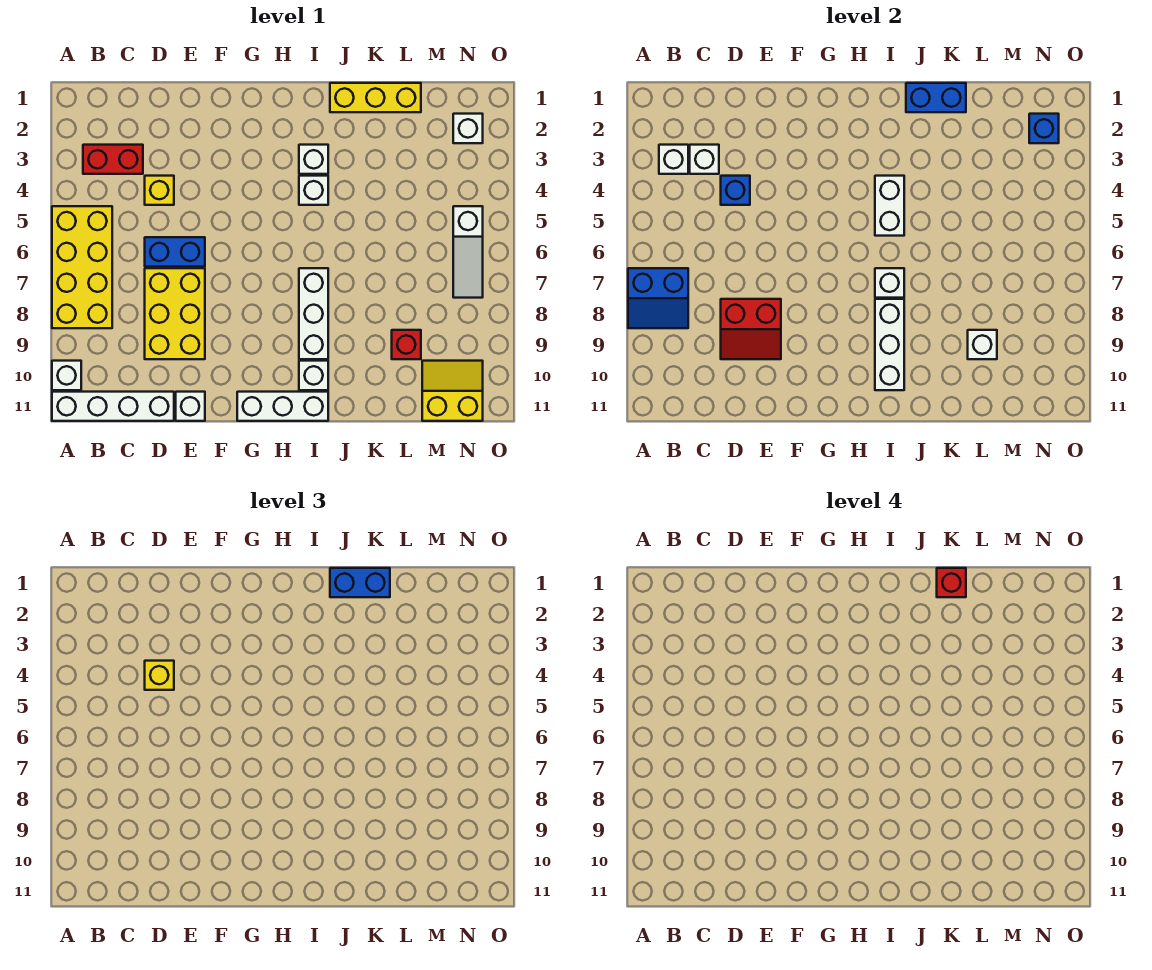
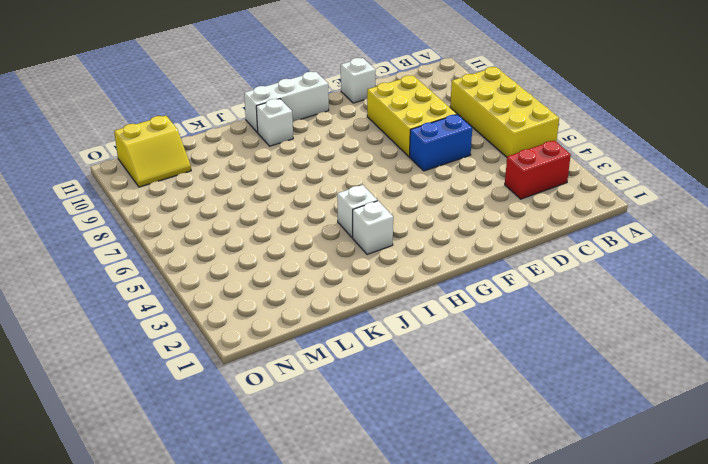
none -> white 1x1 brick [52,361,81,390]
none -> white 1x4 brick [52,392,174,421]
none -> yellow 1x1 brick [145,176,174,205]
none -> white 1x3 brick [299,268,328,359]

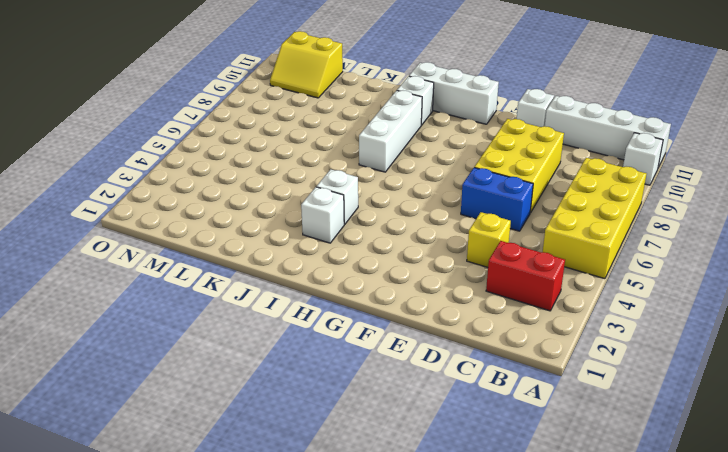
none -> yellow 1x3 brick [330,83,421,112]
none -> red 1x1 brick [392,330,421,359]
none -> white 1x1 brick [453,114,483,143]
none -> white 1x3 slope [453,206,483,298]

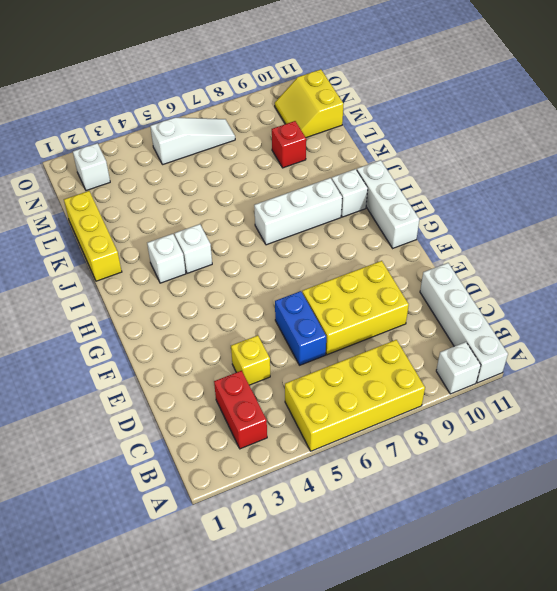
none -> white 1x1 brick [176,392,205,421]
none -> blue 2x2 slope [628,268,688,328]
none -> white 1x1 brick [659,145,688,174]
none -> white 1x1 brick [690,145,719,174]

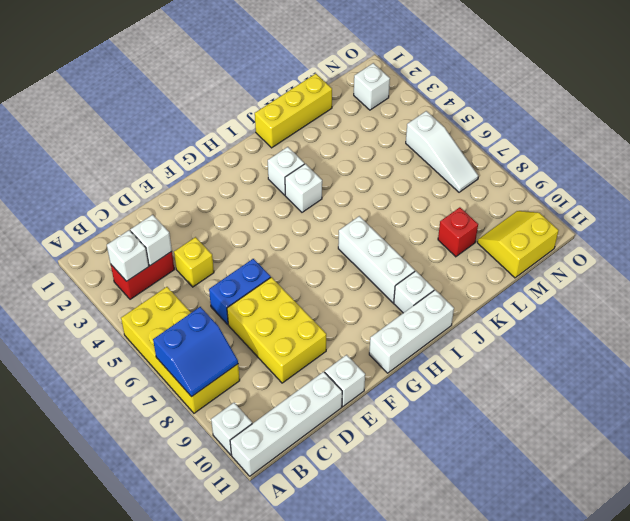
none -> blue 1x1 brick [721,176,750,205]
none -> red 2x2 slope [721,299,781,359]
none -> white 1x2 brick [875,176,904,236]
none -> white 1x1 brick [875,268,904,298]

